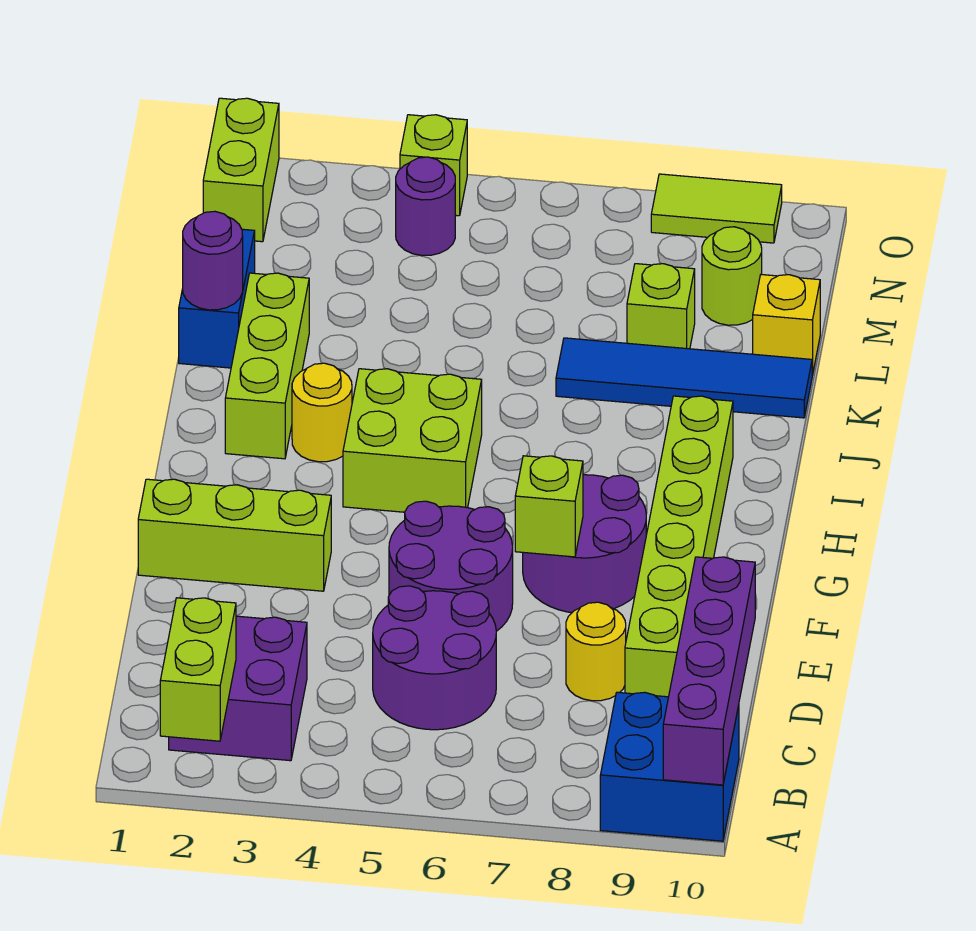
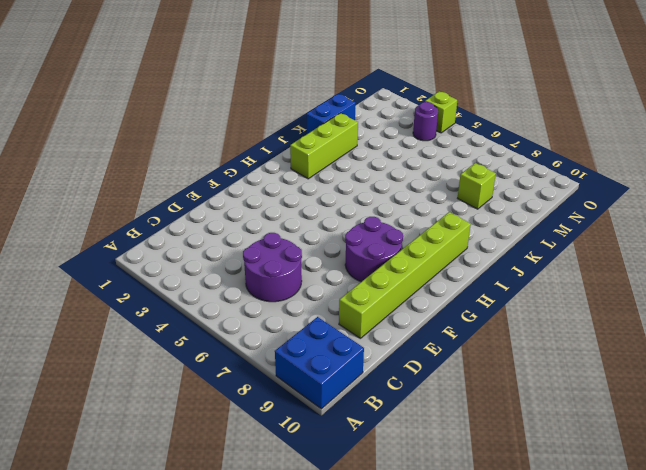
none -> purple 2x2 brick [169,616,307,761]
none -> yellow 1x1 round brick [566,602,626,701]
none -> purple 2x2 round brick [389,501,513,631]

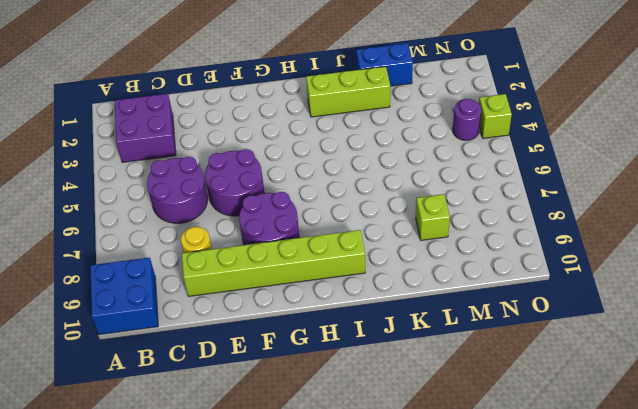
none -> lime 1x3 brick [138,479,331,591]
none -> lime 2x2 brick [343,369,482,512]
none -> yellow 1x1 round brick [292,363,352,462]

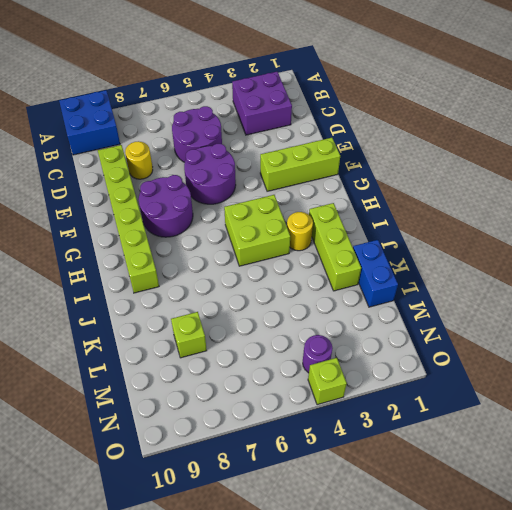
none -> blue 1x4 tile [556,338,812,418]
none -> yellow 1x1 brick [753,275,820,375]
none -> lime 1x1 round brick [702,227,762,325]

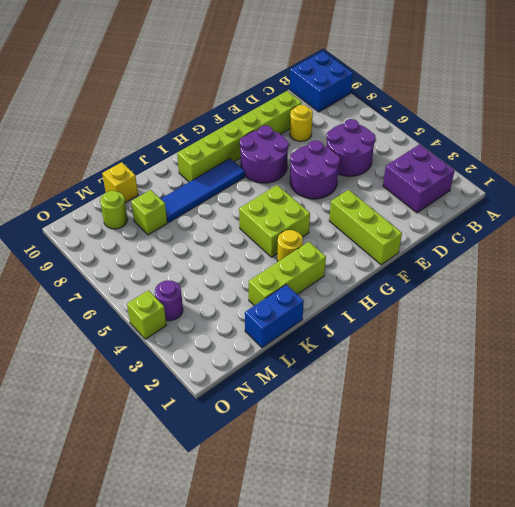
blue 1x4 tile [161,158,245,223] -> blue 1x4 tile turned to [556,338,812,418]
none -> lime 1x2 brick [203,98,279,242]
none -> lime 1x2 tile [651,174,782,243]
none -> lime 1x2 brick [160,598,236,741]

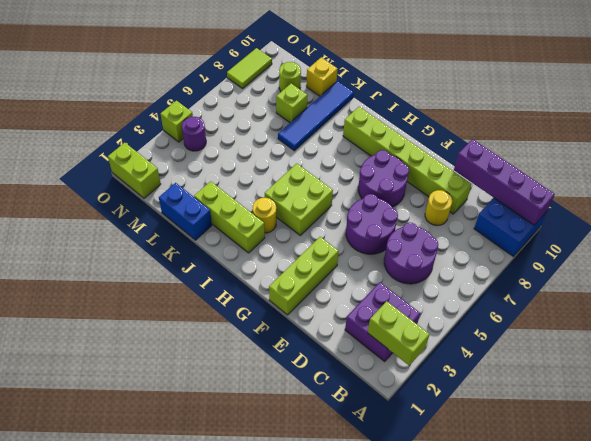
none -> lime 1x1 brick [515,456,583,557]
none -> purple 1x1 round brick [183,211,243,310]

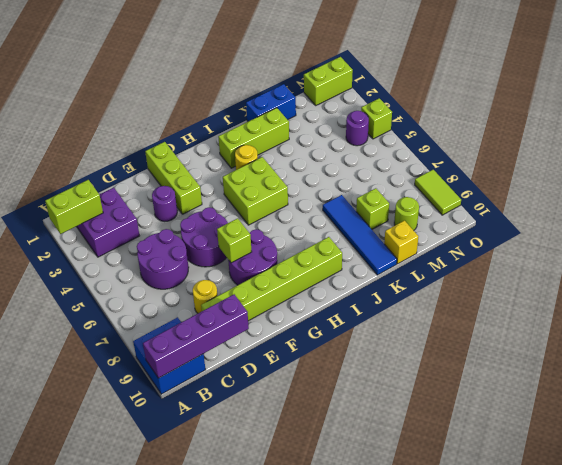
purple 1x1 round brick [152,186,177,221] -> purple 1x1 round brick moved to [183,211,243,310]

